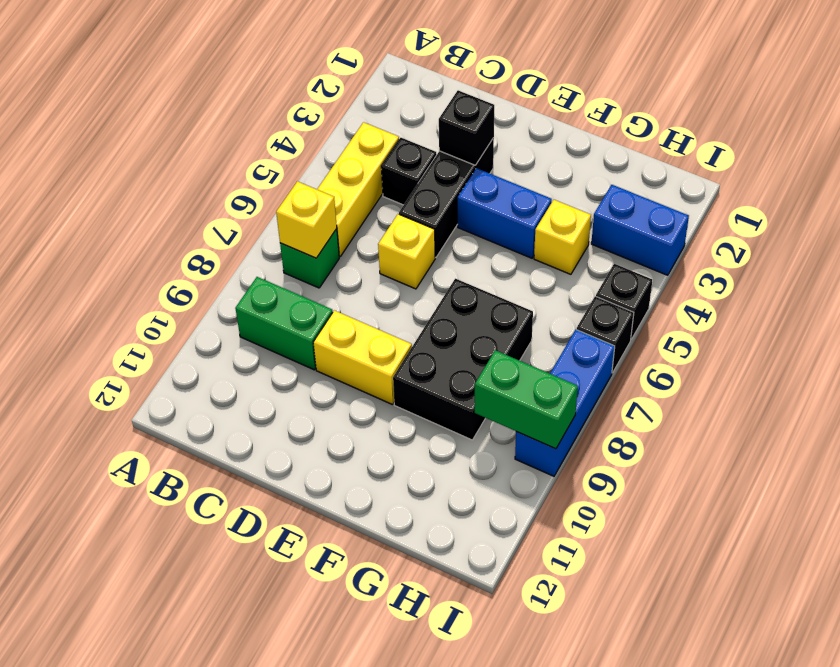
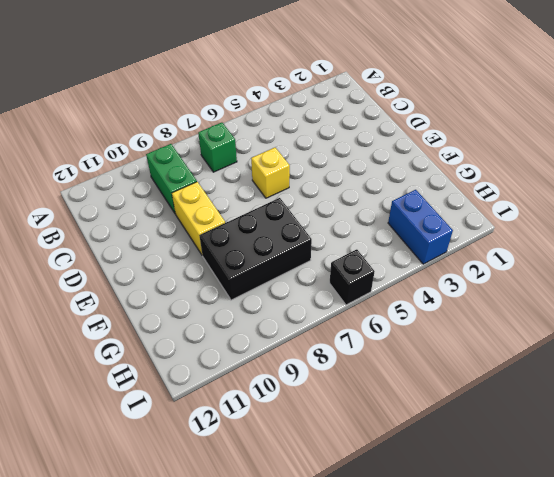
none -> yellow 1x3 brick [317,122,399,256]
none -> black 1x1 brick [381,138,437,205]
none -> black 1x3 brick [399,138,494,257]

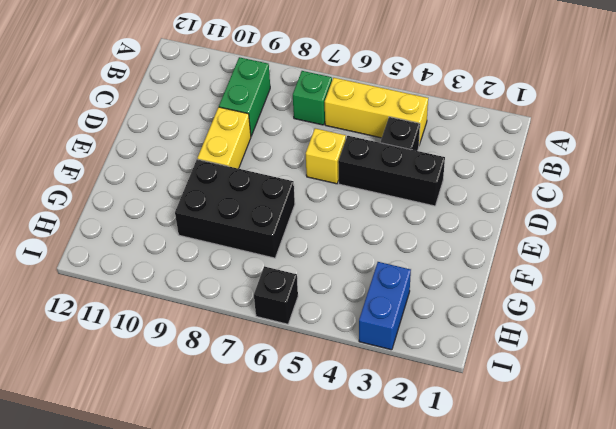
none -> blue 1x2 brick [458,168,552,258]
none -> yellow 1x1 brick [534,200,591,274]
none -> black 1x1 brick [596,264,652,339]

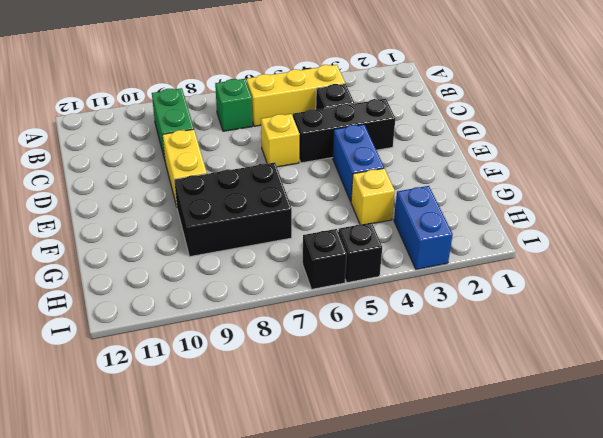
none -> blue 1x3 brick [515,330,615,476]
none -> yellow 1x1 brick [276,181,337,258]
none -> black 1x1 brick [439,90,494,165]

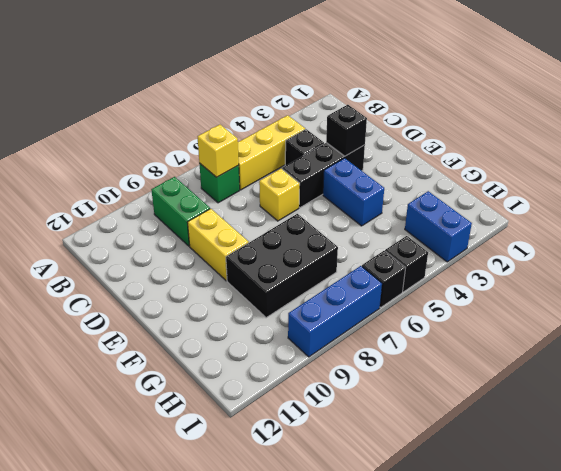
none -> yellow 1x1 brick [534,200,591,274]
none -> green 1x2 brick [475,350,578,449]

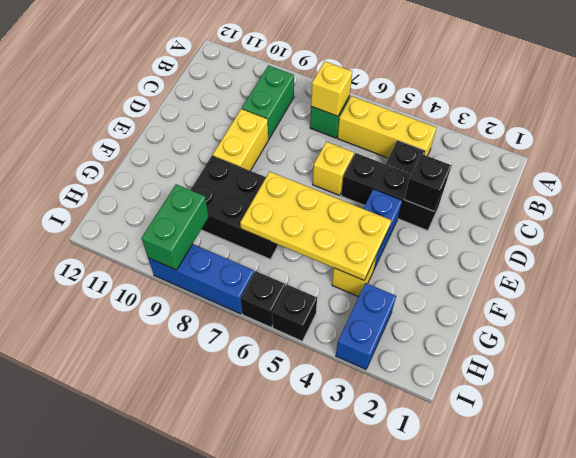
yellow 2x4 plate [240,172,391,280] -> none

